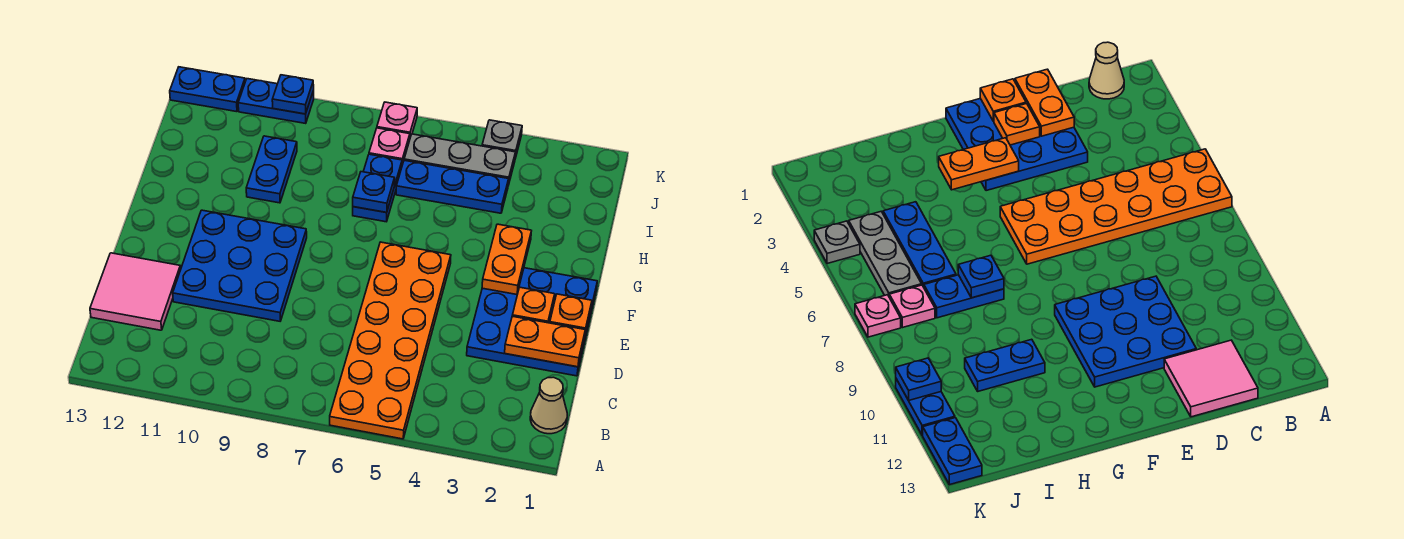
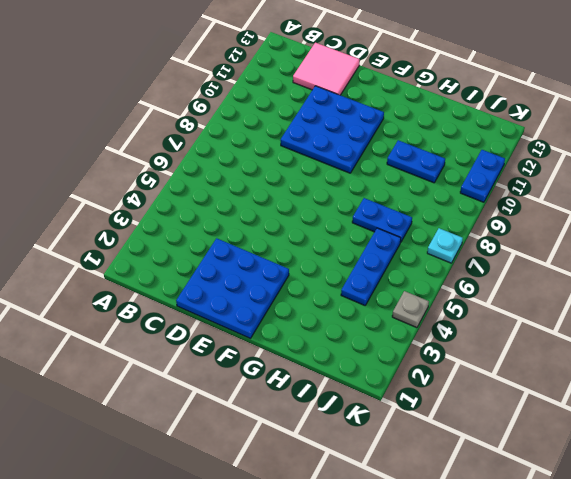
cyan 1x1 plate [427,228,463,263] -> pink 1x1 plate [377,102,417,137]
none -> orange 2x6 plate [330,242,451,439]
none -> tan 1x1 cone [530,377,567,434]
none -> grey 1x3 plate [404,134,515,186]

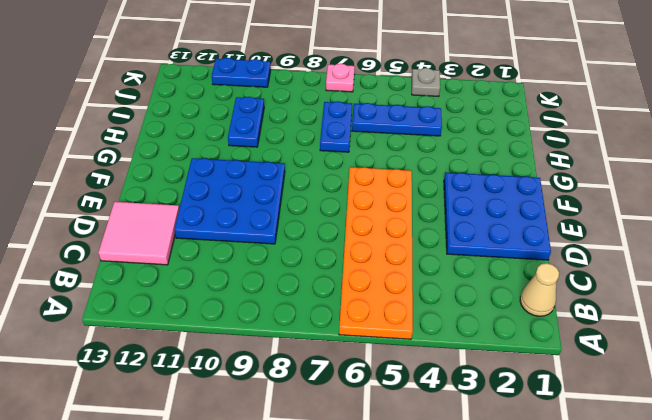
none -> grey 1x3 plate [404,134,515,186]
none -> pink 1x1 plate [369,128,410,165]
none -> blue 1x2 plate [170,67,245,112]

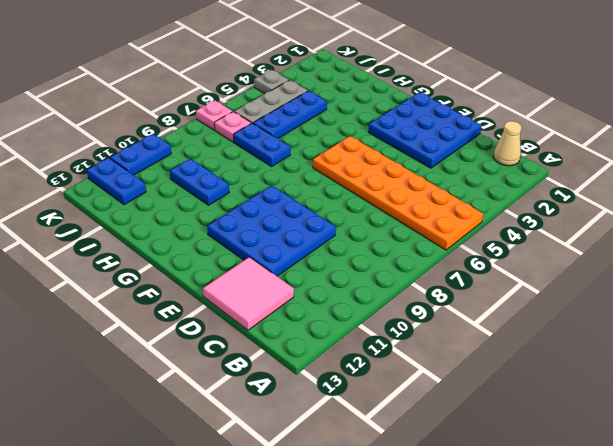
blue 1x2 plate [87,158,146,205] -> blue 1x2 plate turned to [170,67,245,112]
none -> orange 1x2 plate [505,316,585,367]
none -> orange 1x1 plate [550,294,592,334]
none -> orange 1x1 plate [512,287,555,323]

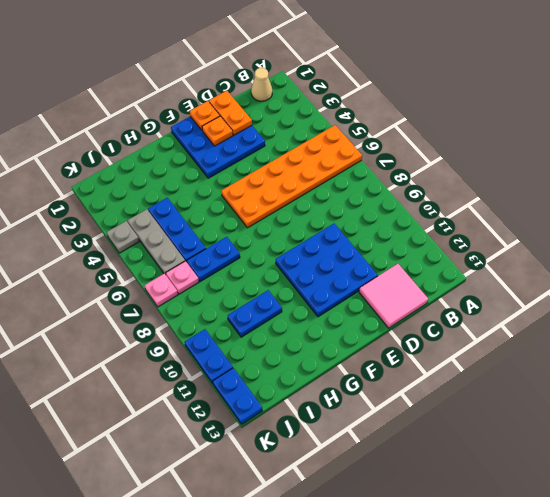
none -> orange 1x2 plate [482,224,531,295]
none -> blue 1x1 plate [353,172,395,213]
none -> blue 1x1 plate [272,75,314,114]

